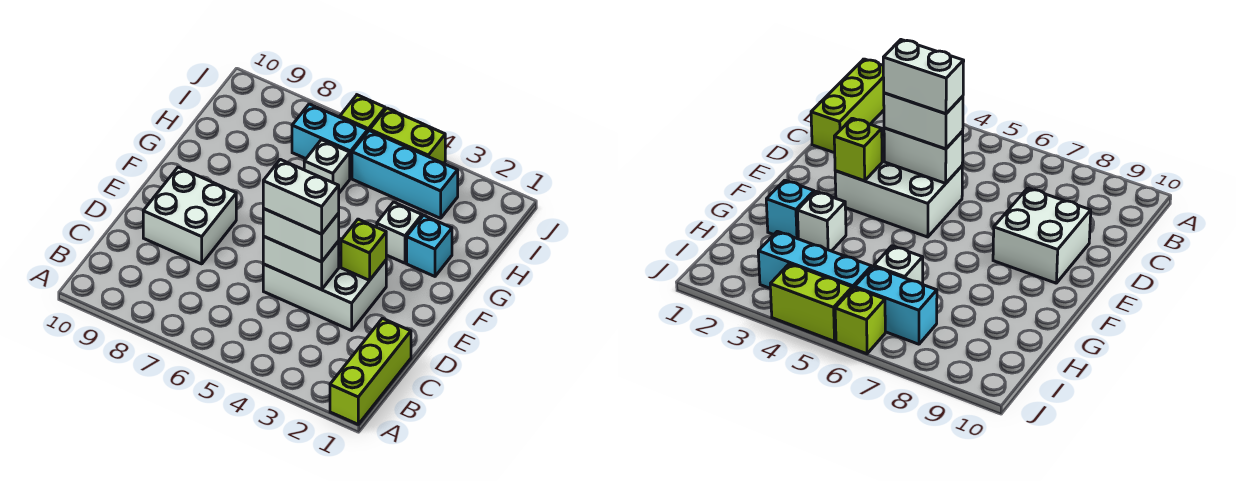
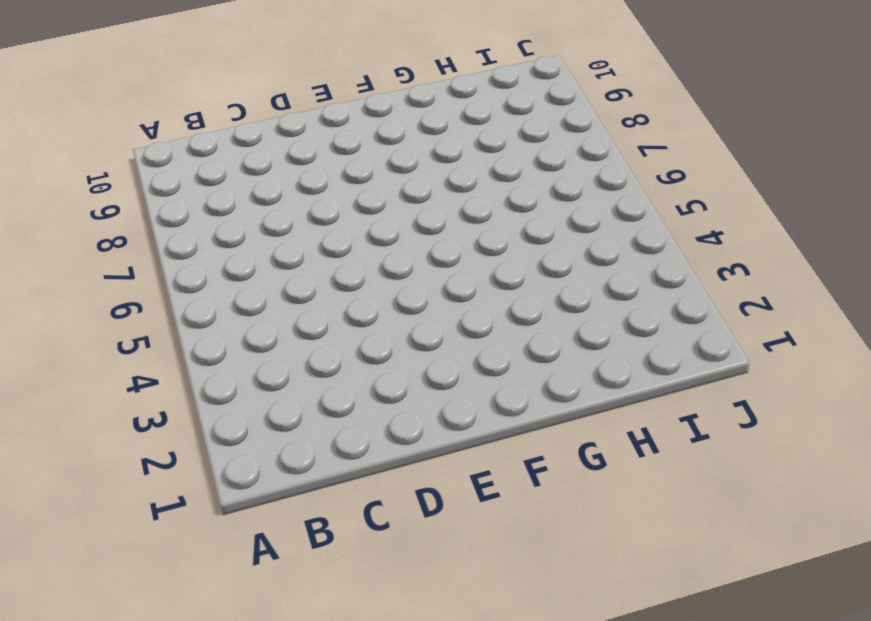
none -> lime 1x3 brick [330,318,411,424]
none -> white 2x3 brick [263,239,386,330]
none -> white 2x2 brick [143,167,236,264]

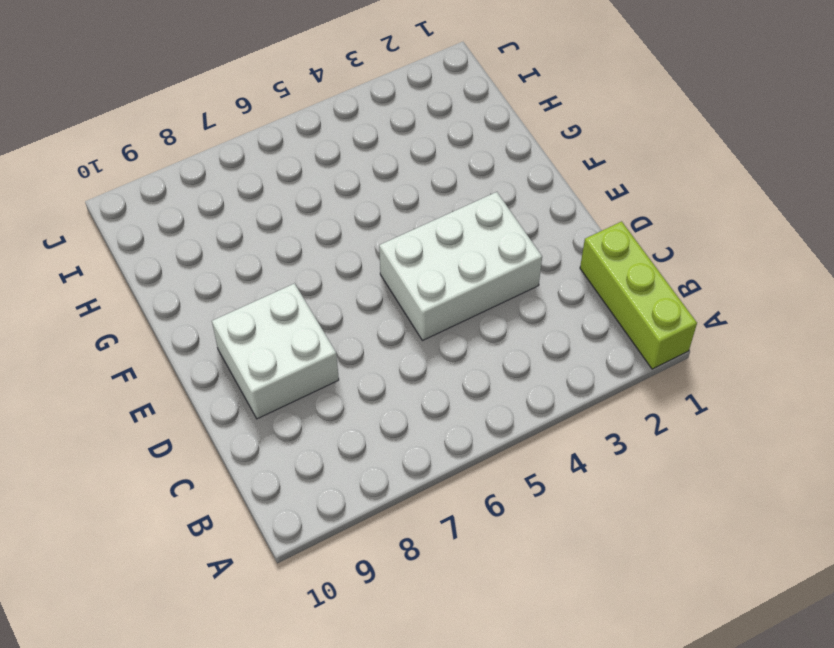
none -> cyan 1x1 brick [407,215,452,276]
none -> white 1x1 brick [377,202,422,263]
none -> white 1x1 brick [304,140,350,193]

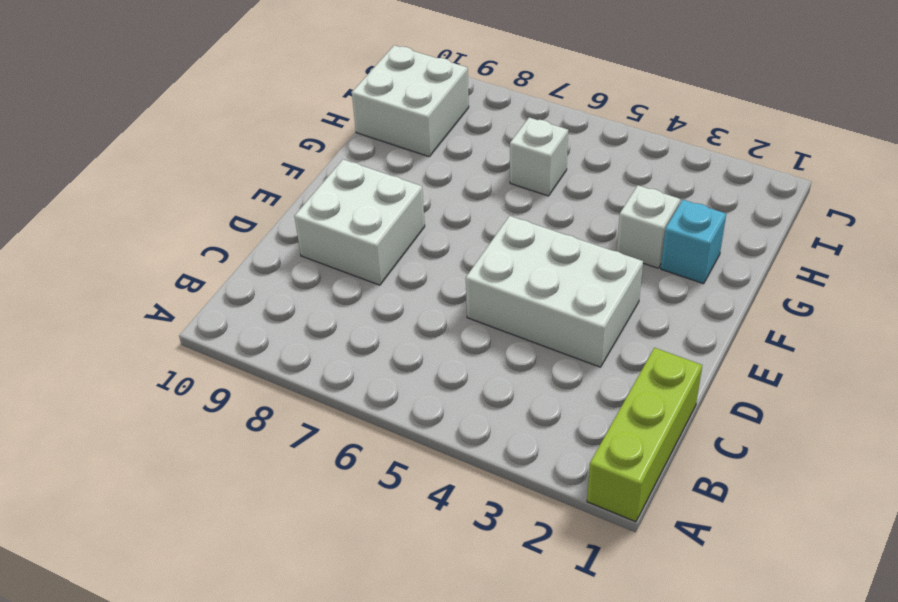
white 2x2 brick [352,45,469,157] -> none
none -> cyan 1x3 brick [352,131,458,218]
none -> cyan 1x2 brick [292,104,368,178]
none -> lime 1x2 brick [370,108,445,163]

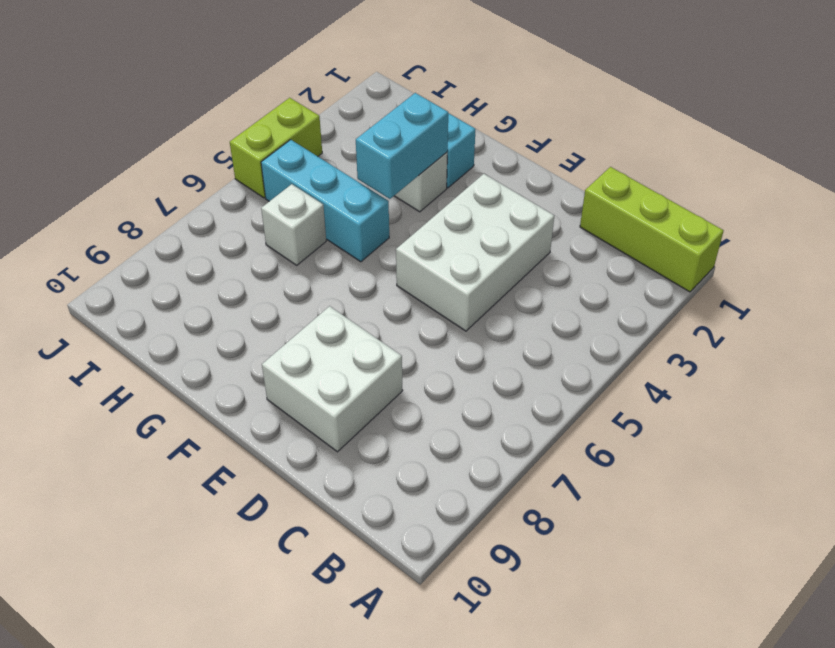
cyan 1x2 brick [356,93,448,199] -> cyan 1x2 brick moved to [292,104,368,178]
cyan 1x3 brick [261,140,389,262] -> cyan 1x3 brick turned to [352,131,458,218]
none -> lime 1x1 brick [340,95,385,131]
none -> white 1x2 brick [263,236,339,290]
none -> lime 1x1 brick [341,219,386,281]

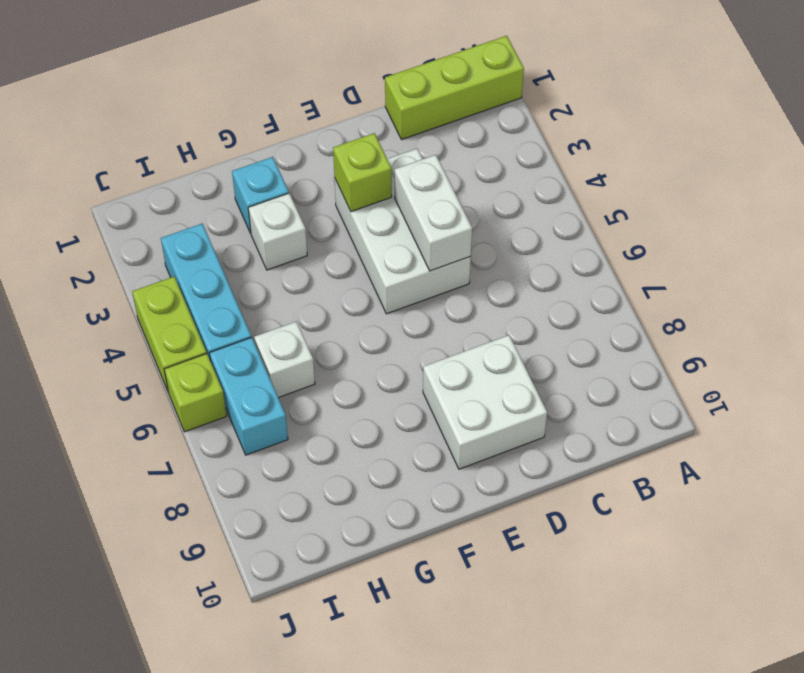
none -> white 1x2 brick [263,209,339,262]
none -> white 1x2 brick [263,159,339,234]

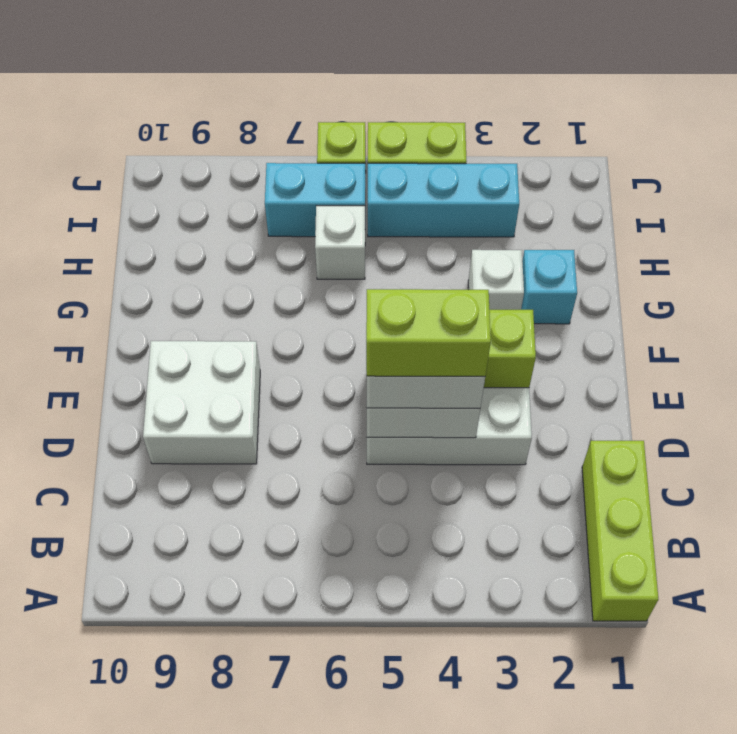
lime 1x2 brick [366,289,491,376] -> white 1x2 brick [263,159,339,234]

